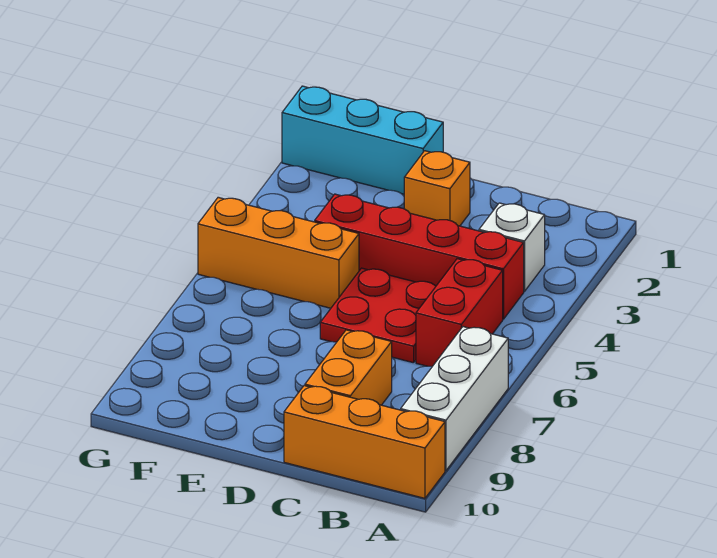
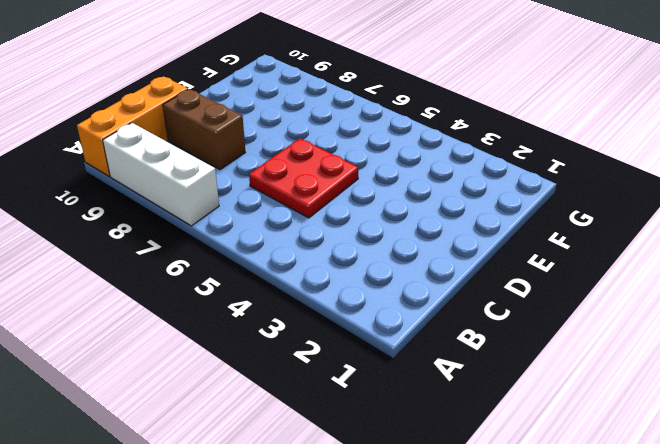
brown 1x2 brick [163,89,245,169] -> orange 1x2 brick [305,330,392,405]
none -> white 1x1 brick [479,203,545,291]
none -> red 1x4 brick [315,194,524,319]

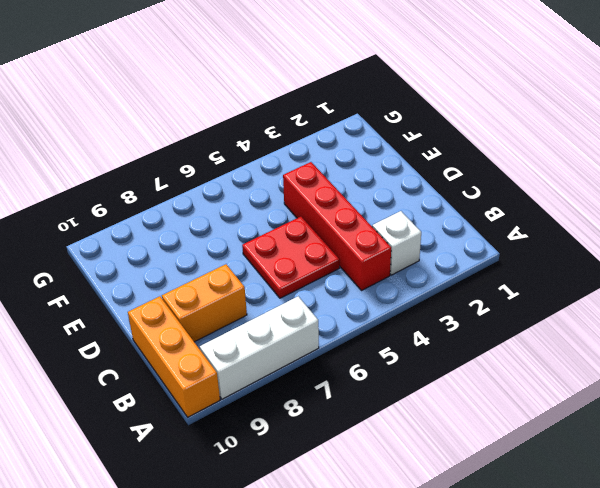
none -> red 1x2 brick [416,259,503,366]
none -> orange 1x1 brick [404,151,470,226]

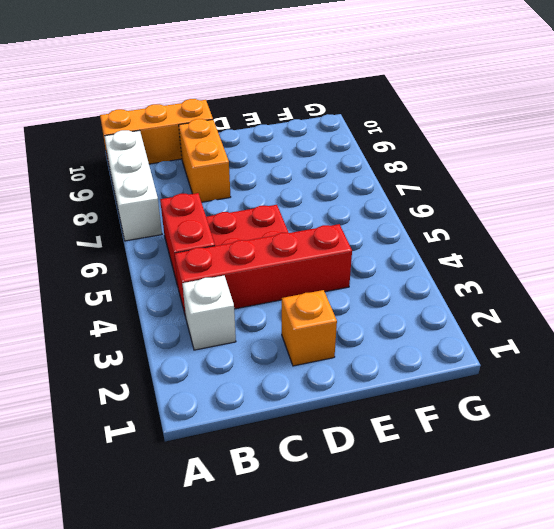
none -> cyan 1x3 brick [282,86,443,194]
none -> orange 1x3 brick [198,197,359,308]

